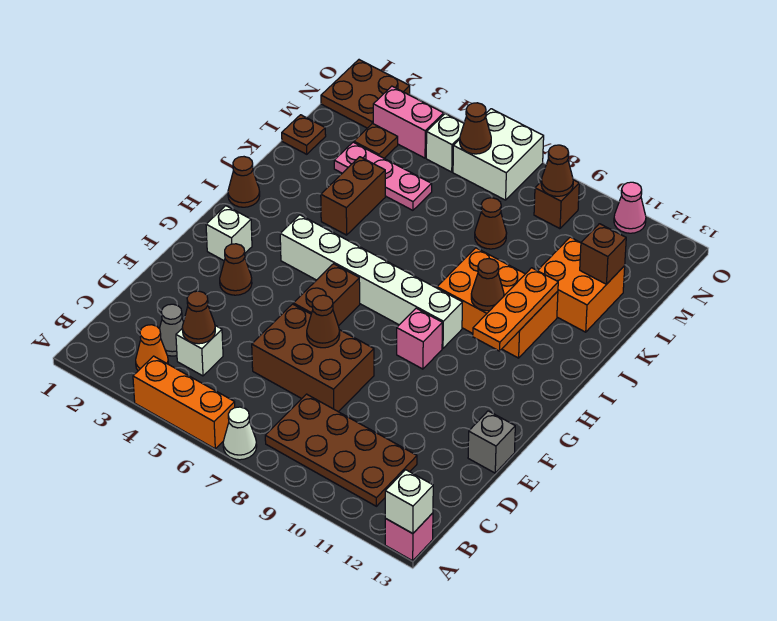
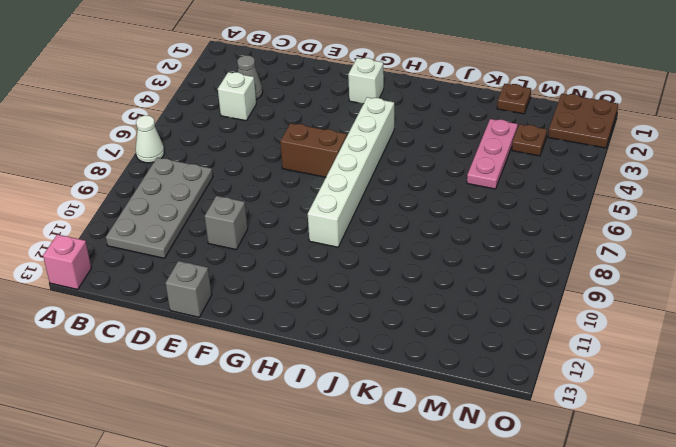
grey 2x4 plate [106,158,213,258] -> brown 2x4 plate [265,394,417,506]
grey 1x1 brick [205,196,248,250] -> none
none -> orange 1x3 brick [133,356,235,449]
none -> orange 1x1 cone [136,325,168,371]
none -> brown 2x3 brick [252,304,374,412]
none -> brown 1x1 cone [220,244,252,295]

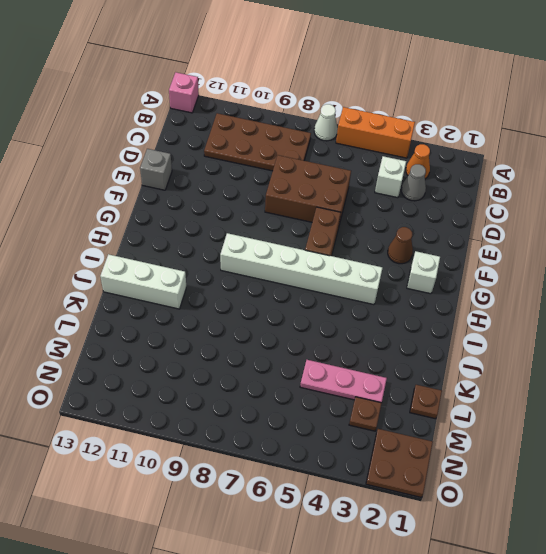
white 1x3 brick [100,254,186,309] -> orange 2x3 brick [437,248,558,358]
none -> pink 1x1 brick [397,308,442,369]
none -> brown 1x1 cone [228,157,260,207]
none -> brown 1x2 brick [321,157,385,235]
none -> orange 2x2 brick [538,237,625,332]

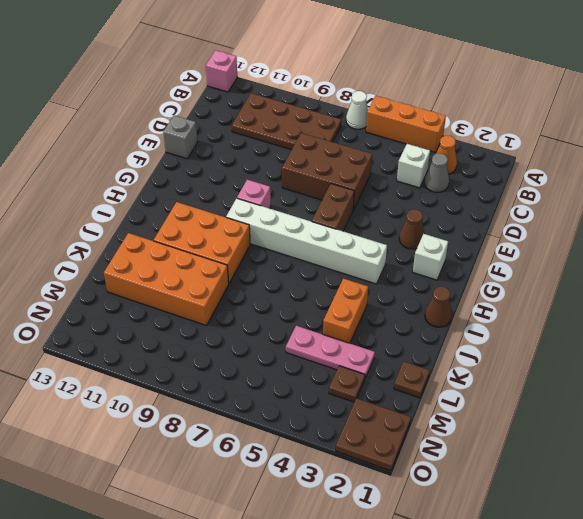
orange 1x2 brick [323,278,368,343] -> brown 1x2 brick [321,157,385,235]
orange 2x4 brick [104,233,229,326] -> orange 2x2 brick [538,237,625,332]
none -> brown 1x1 cone [475,198,507,249]
none -> pink 1x2 brick [373,86,444,158]
none -> white 1x1 brick [426,114,464,172]
none -> white 2x2 brick [453,109,544,200]

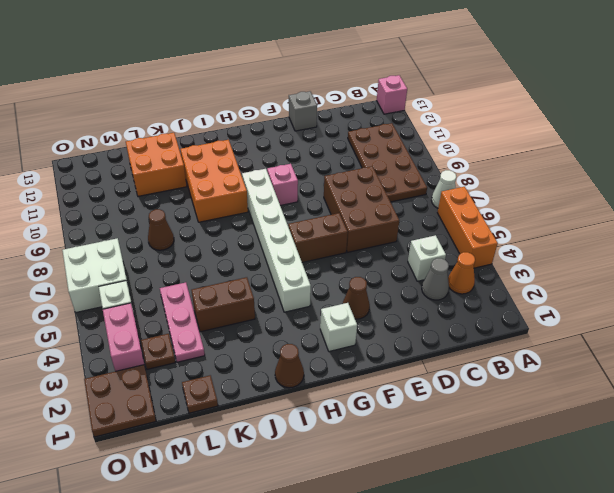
none -> brown 1x1 brick [534,180,579,229]
none -> pink 1x1 cone [614,182,646,233]
none -> white 1x1 brick [385,470,433,534]
none -> brown 1x1 cone [182,291,215,344]

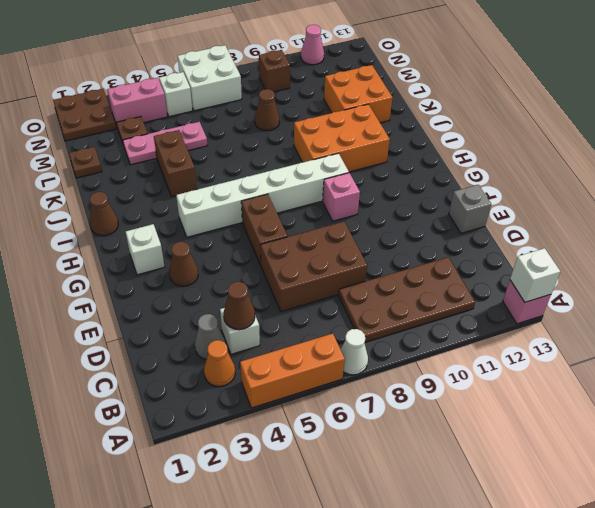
none -> brown 1x1 cone [307,295,340,348]
none -> orange 1x3 plate [473,268,558,351]
none -> brown 1x1 cone [471,259,504,311]
none -> brown 1x1 brick [580,224,626,284]

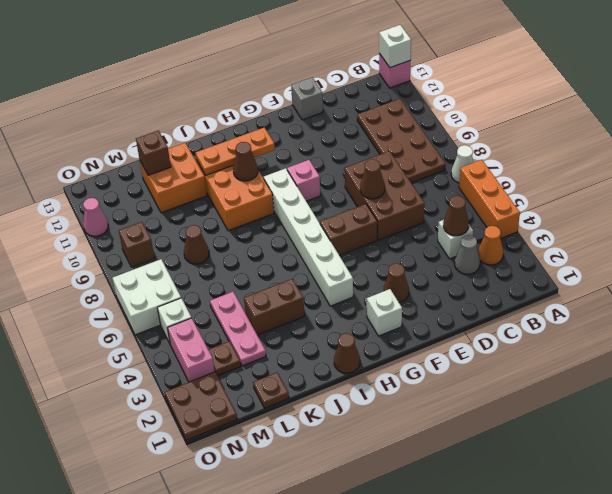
none -> brown 1x1 cone [460,103,491,154]
none -> brown 1x1 cone [541,145,573,196]

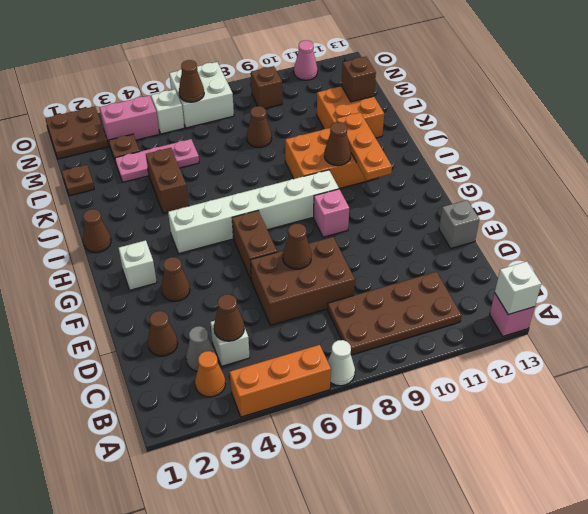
brown 1x1 cone [148,311,178,356] -> brown 1x1 cone moved to [541,145,573,196]

